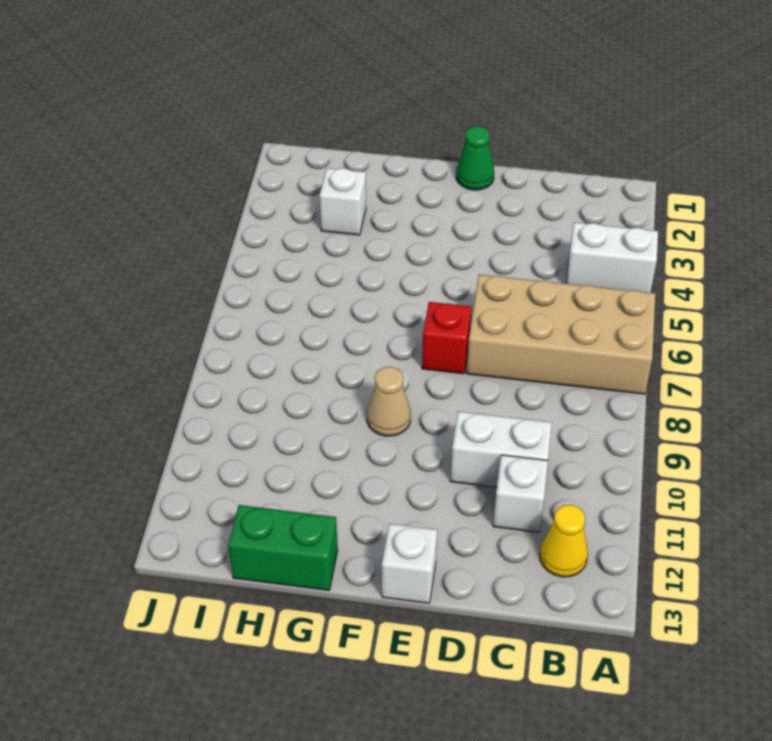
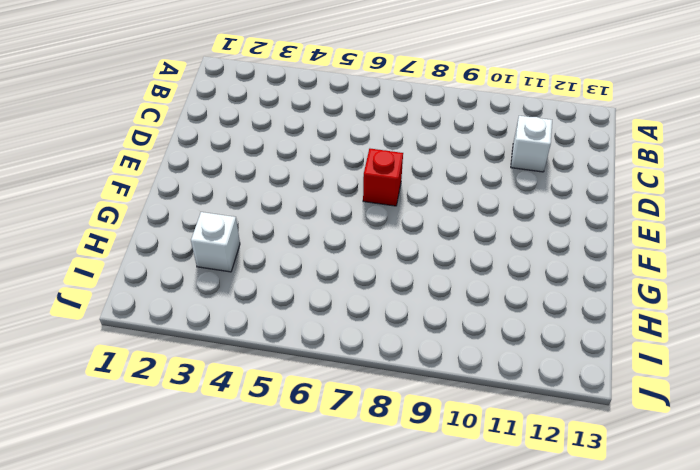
none -> white 1x2 brick [566,223,658,293]
none -> tan 2x4 brick [467,275,655,394]

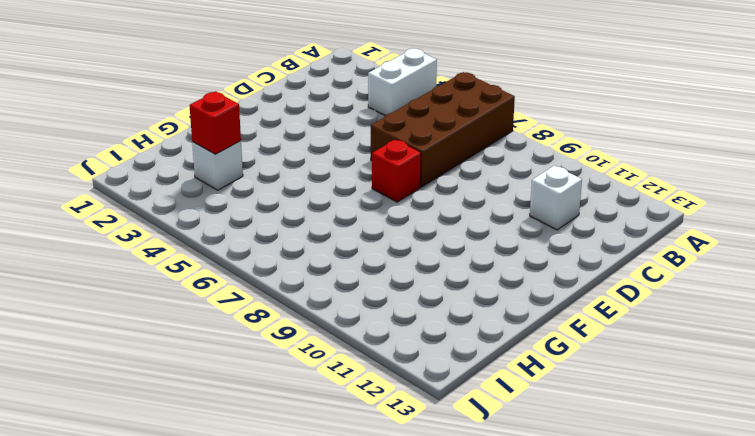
brown 2x4 brick [371,72,515,187] -> tan 2x4 brick [467,275,655,394]
red 1x1 brick [190,91,241,154] -> none
none -> yellow 1x1 cone [540,505,588,577]
none -> white 1x2 brick [450,411,552,487]

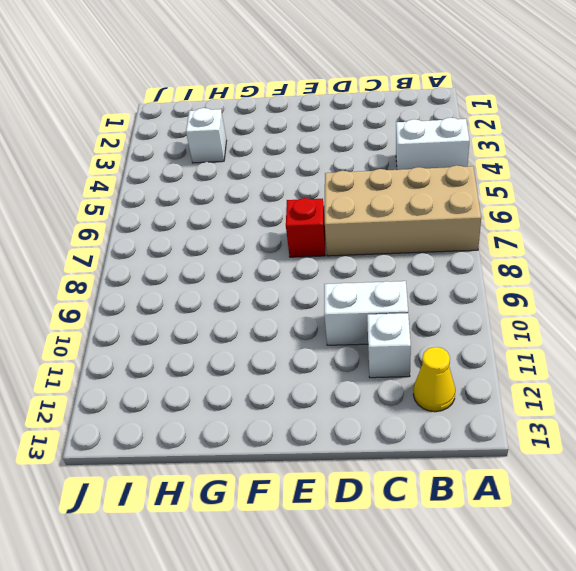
none -> green 1x1 cone [456,126,494,190]
none -> white 1x1 brick [382,524,437,603]

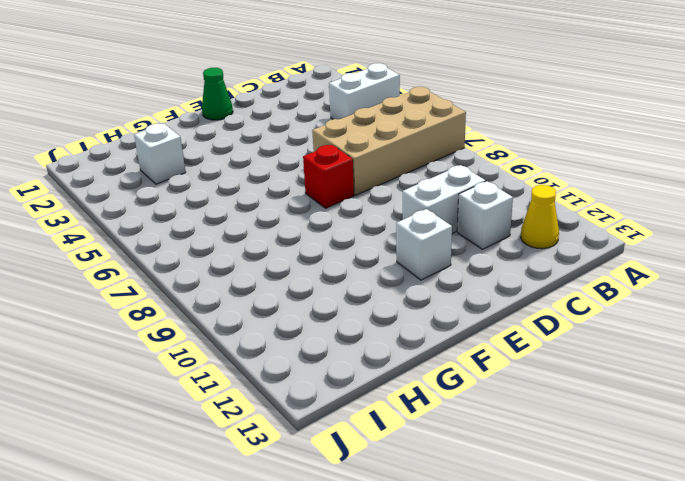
white 1x1 brick [396,209,452,280] -> white 1x1 brick moved to [382,524,437,603]
none -> tan 1x1 cone [367,367,411,436]
none -> green 1x2 brick [228,505,338,590]

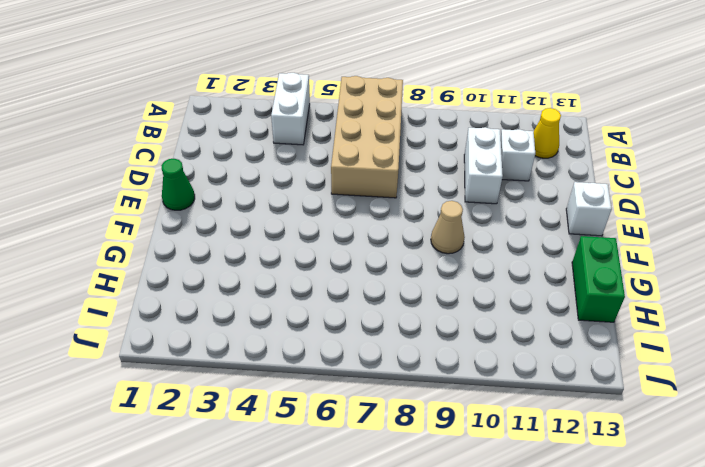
none -> red 1x1 brick [422,302,471,374]
none -> white 1x1 brick [320,168,366,235]

